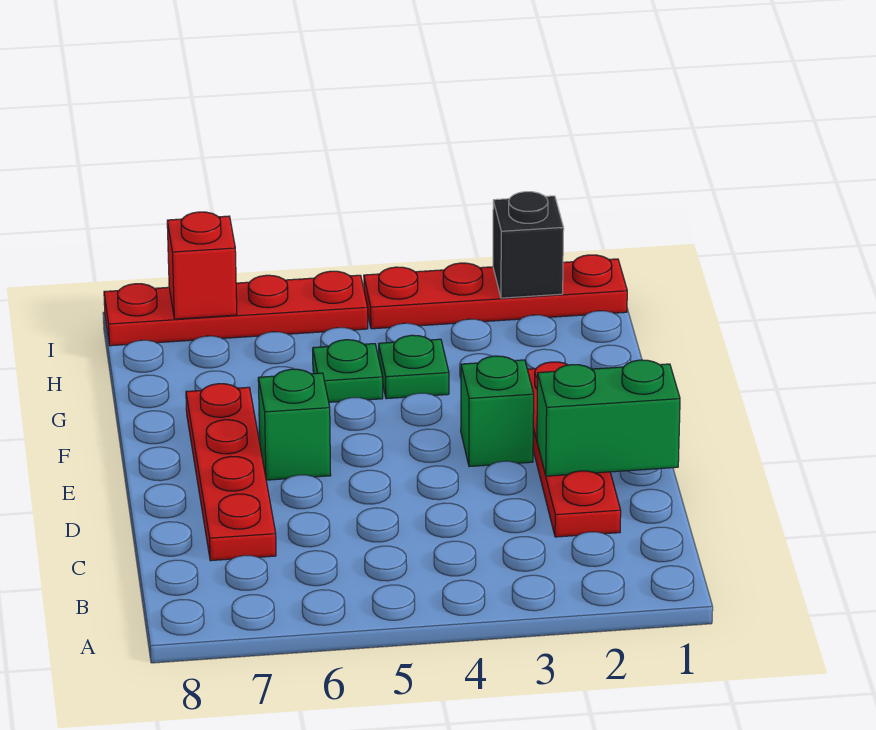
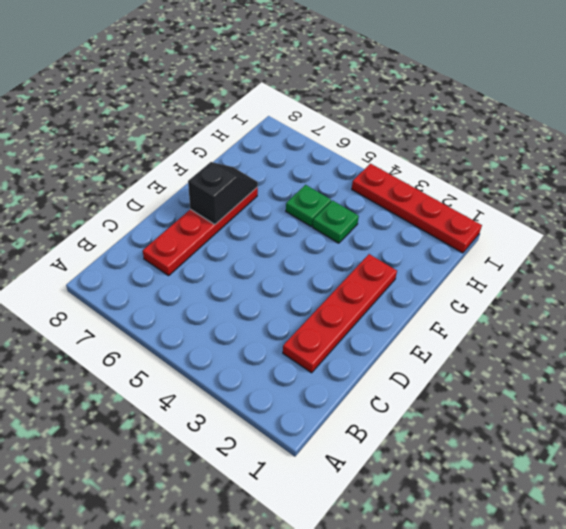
black 1x2 slope [188,162,258,225] -> none
none -> green 1x1 brick [461,356,534,467]
none -> green 1x1 brick [258,369,331,480]

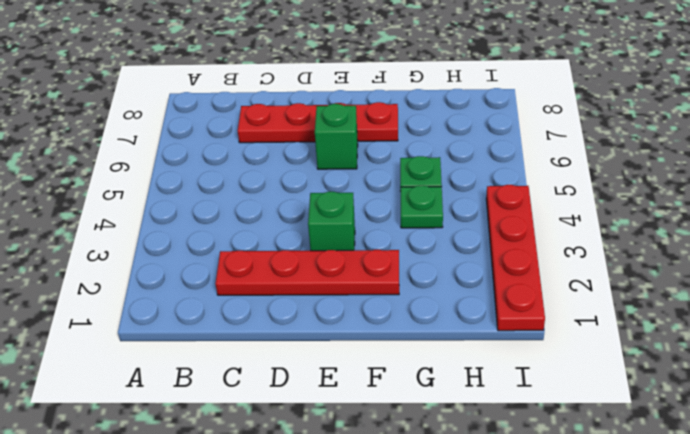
none -> red 1x4 plate [104,271,368,346]
none -> green 1x2 brick [537,360,680,476]

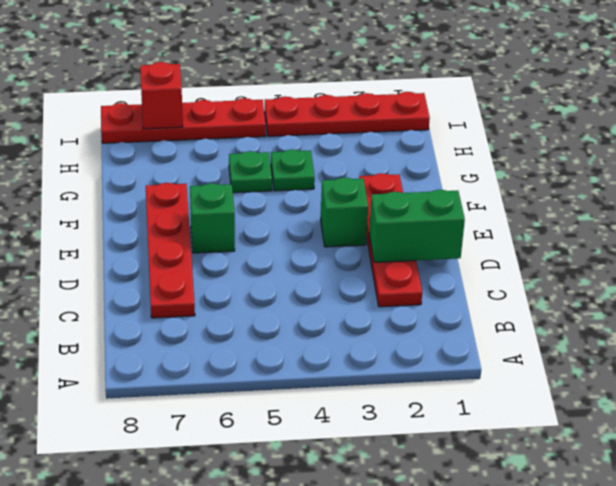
none -> black 1x1 brick [493,192,564,298]

